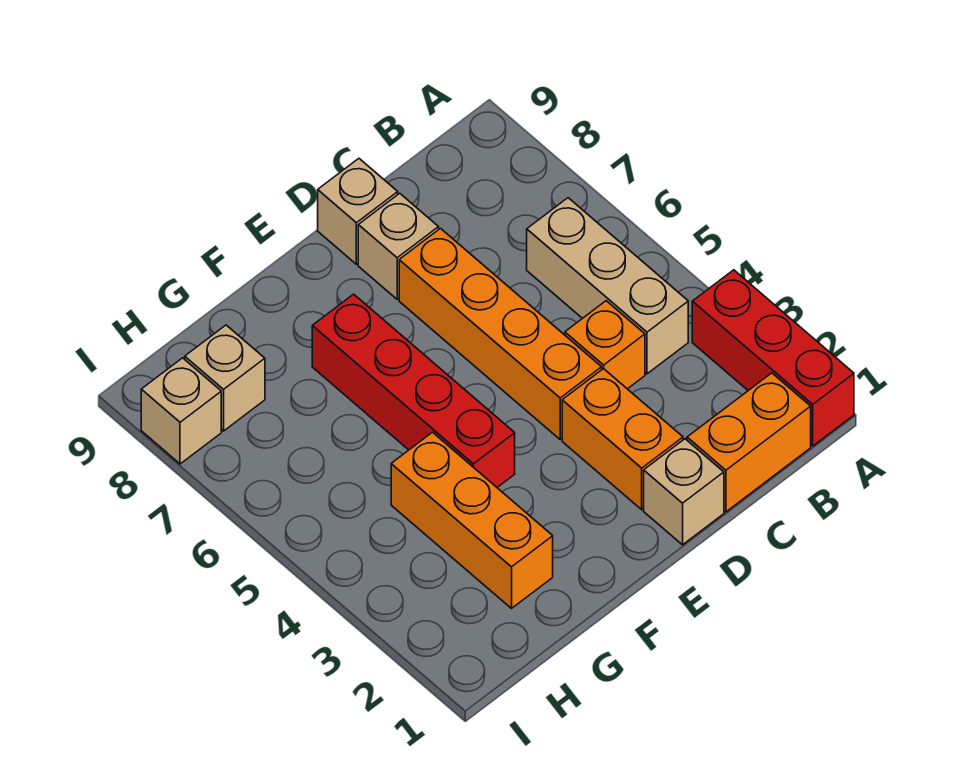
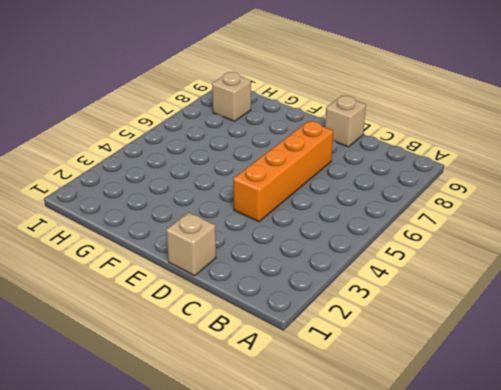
none -> red 1x3 brick [692,270,854,446]
none -> orange 1x2 brick [687,373,811,512]
none -> tan 1x3 brick [527,198,688,374]

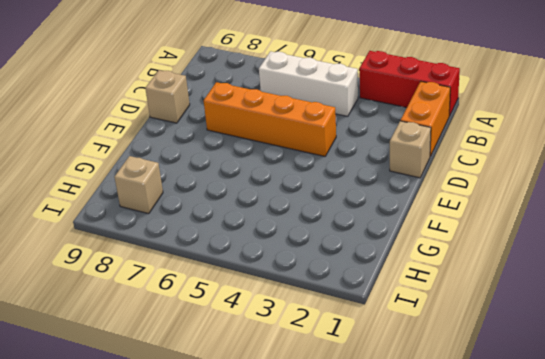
white 1x3 brick [259,51,358,116] -> tan 1x3 brick [527,198,688,374]
none -> orange 1x1 brick [565,301,645,389]
none -> orange 1x2 brick [562,369,683,510]
none -> tan 1x1 brick [358,193,439,299]

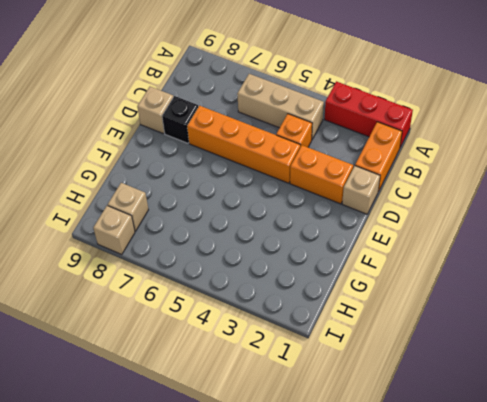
black 1x1 brick [162,96,198,143] -> tan 1x1 brick [358,193,439,299]
none -> red 1x4 brick [312,294,515,487]
none -> orange 1x3 brick [391,432,553,608]

